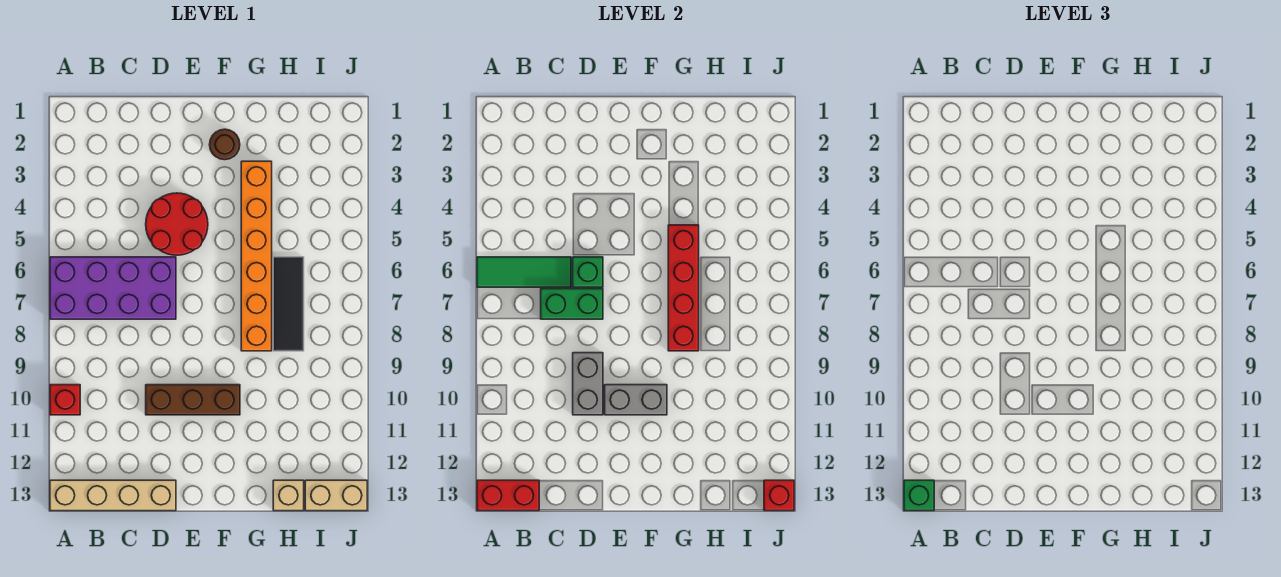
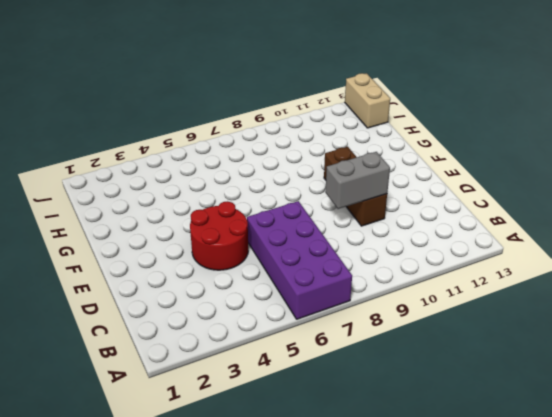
none -> red 1x1 brick [50,385,80,415]
none -> tan 1x4 brick [50,480,176,511]
none -> brown 1x1 round brick [210,129,240,160]

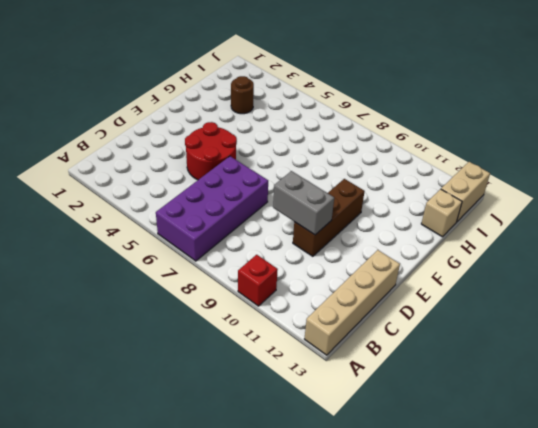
brown 1x1 round brick [231,76,254,114] -> brown 1x1 round brick moved to [210,129,240,160]
none -> orange 1x6 brick [241,161,272,351]
none -> black 1x3 tile [273,257,304,351]
none -> green 1x3 tile [477,257,571,287]

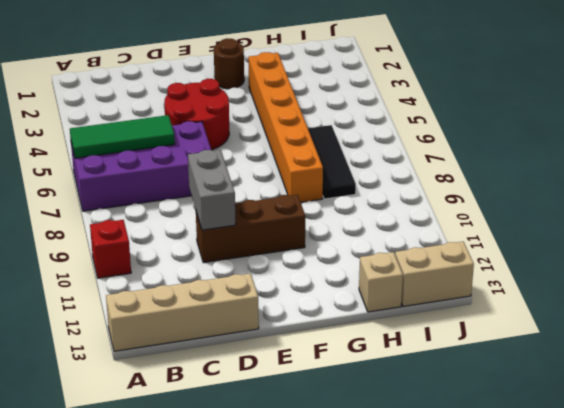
none -> red 1x2 brick [477,480,539,511]
none -> green 1x2 brick [541,289,603,319]
none -> green 1x1 brick [573,257,603,287]

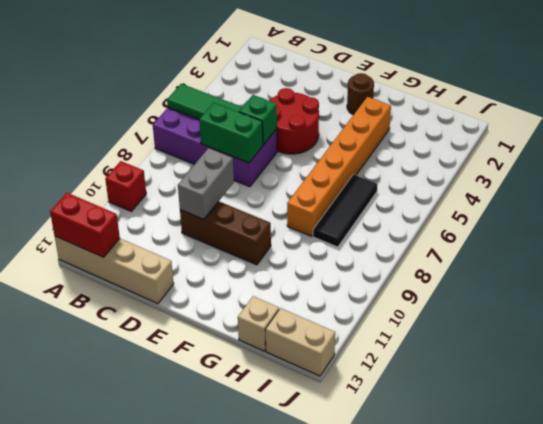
none -> grey 1x2 brick [605,385,667,415]
none -> red 1x4 brick [668,225,699,351]
none -> red 1x1 brick [764,480,794,511]

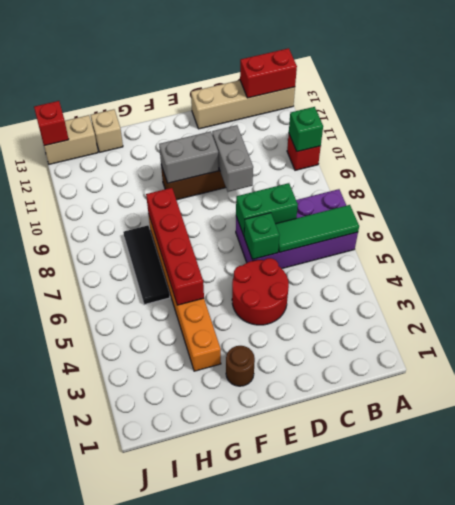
green 1x1 brick [289,107,323,152] -> green 1x1 brick moved to [904,480,934,511]

